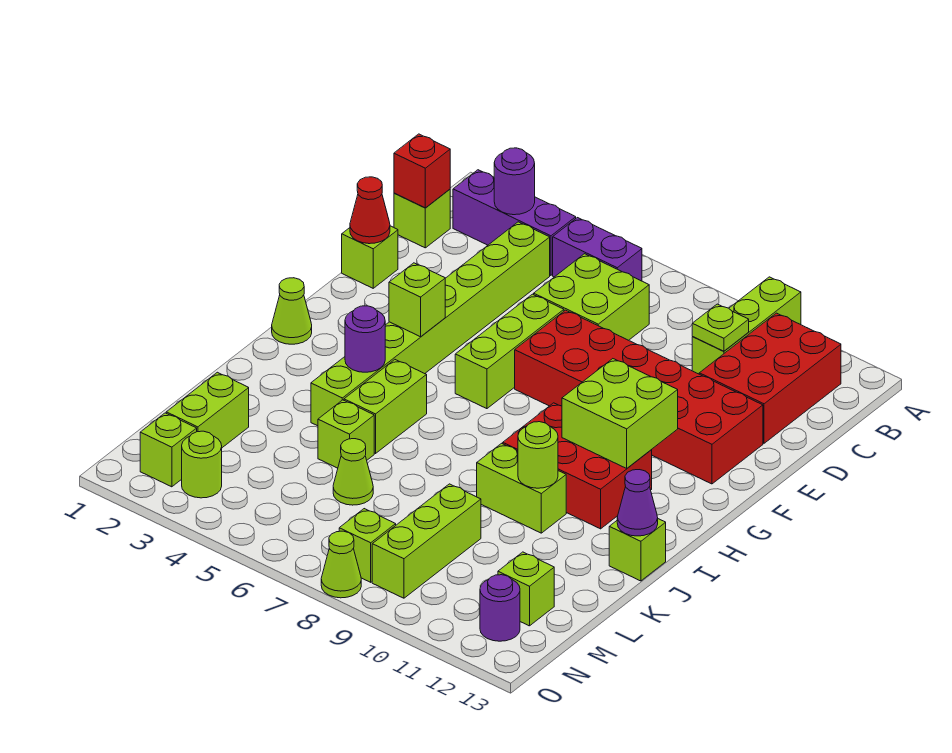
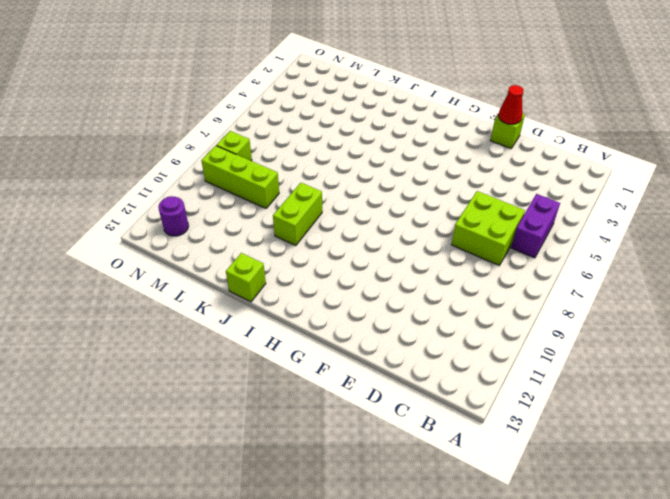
none -> lime 1x3 brick [692,277,801,374]
none -> purple 1x3 brick [453,170,576,275]
none -> red 2x3 brick [699,313,841,443]
none -> lime 1x1 brick [394,189,450,248]

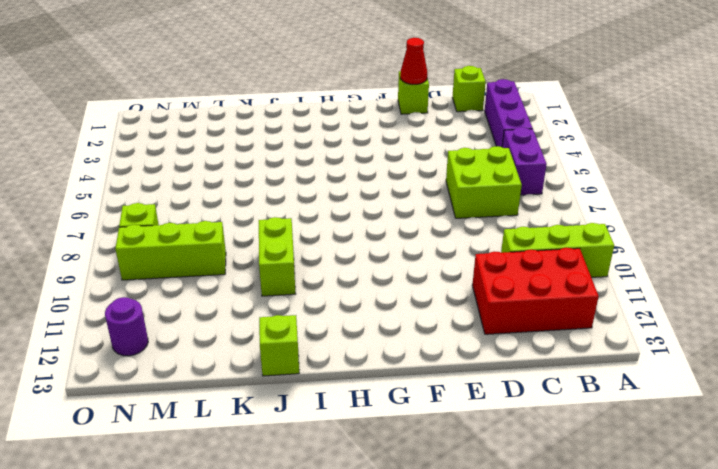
none -> lime 1x8 brick [311,222,550,426]
none -> lime 1x3 brick [455,294,564,409]
none -> red 2x6 brick [515,310,763,484]
none -> lime 1x1 cone [272,278,312,344]

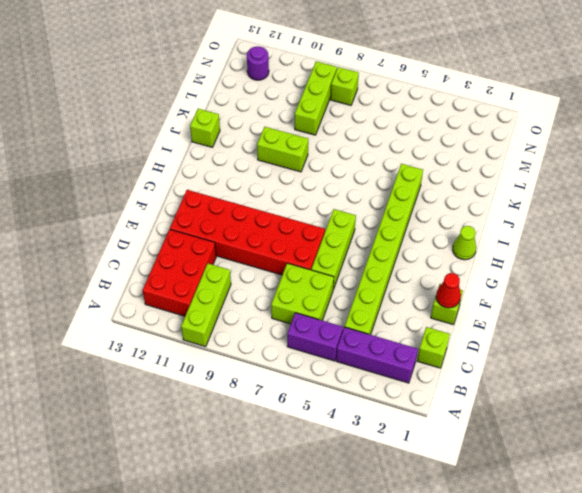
none -> red 2x3 brick [503,403,652,529]
none -> lime 1x2 brick [344,360,427,453]
none -> lime 1x1 brick [318,400,374,468]
none -> lime 1x2 brick [166,372,249,448]

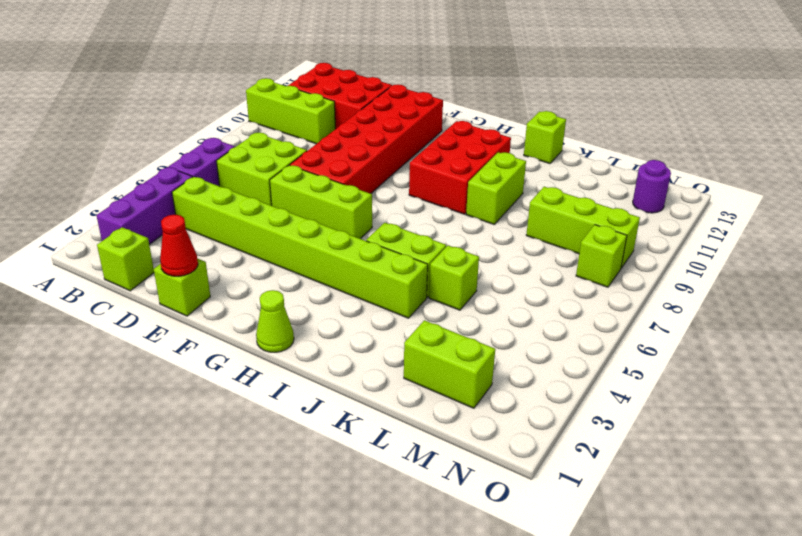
none -> lime 1x1 cone [333,439,373,505]
none -> lime 1x1 brick [498,552,554,626]
none -> lime 1x1 brick [140,413,197,487]
none -> lime 1x1 round brick [182,431,222,498]

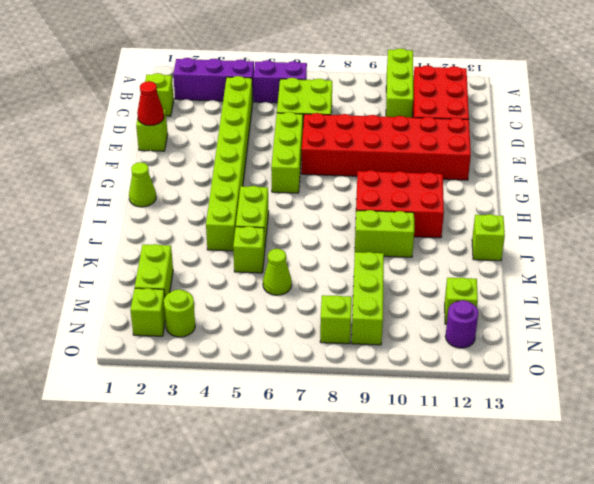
none -> lime 1x1 cone [321,531,361,598]
none -> purple 1x1 round brick [494,148,535,215]
none -> red 1x1 brick [394,134,450,208]
none -> lime 1x1 plate [692,304,749,351]

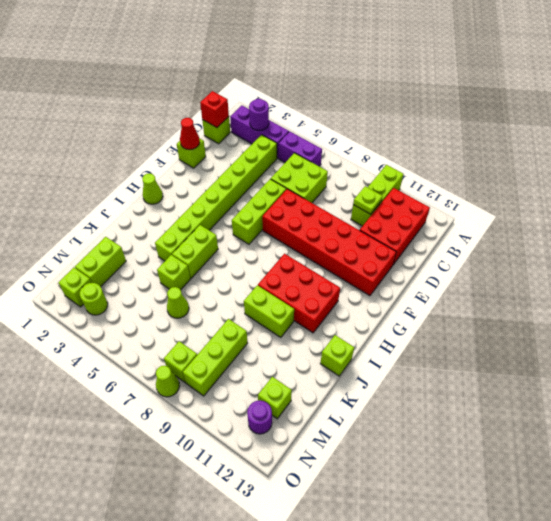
none -> lime 1x1 brick [389,263,445,337]
none -> lime 2x2 brick [562,359,678,468]
none -> purple 1x1 round brick [345,306,385,372]
none -> lime 1x1 round brick [518,422,558,488]

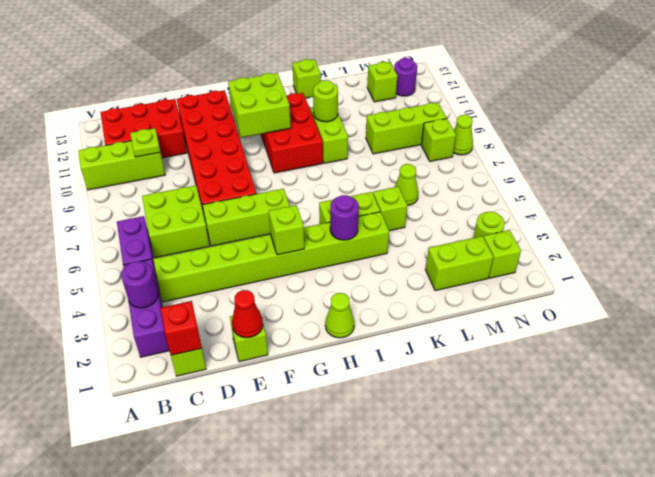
none -> purple 1x1 cone [617,470,658,536]

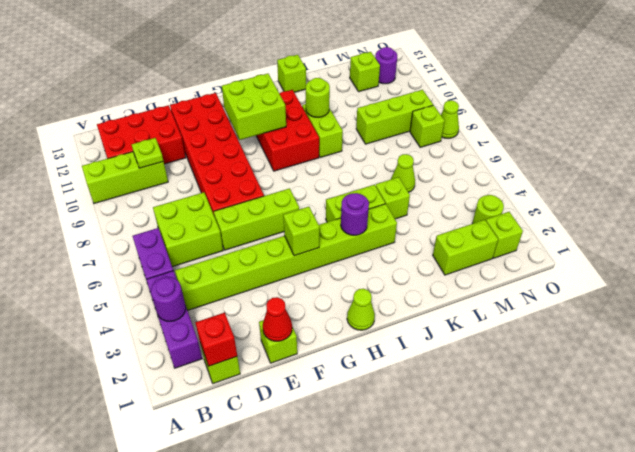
none -> purple 1x1 cone [617,470,658,536]

